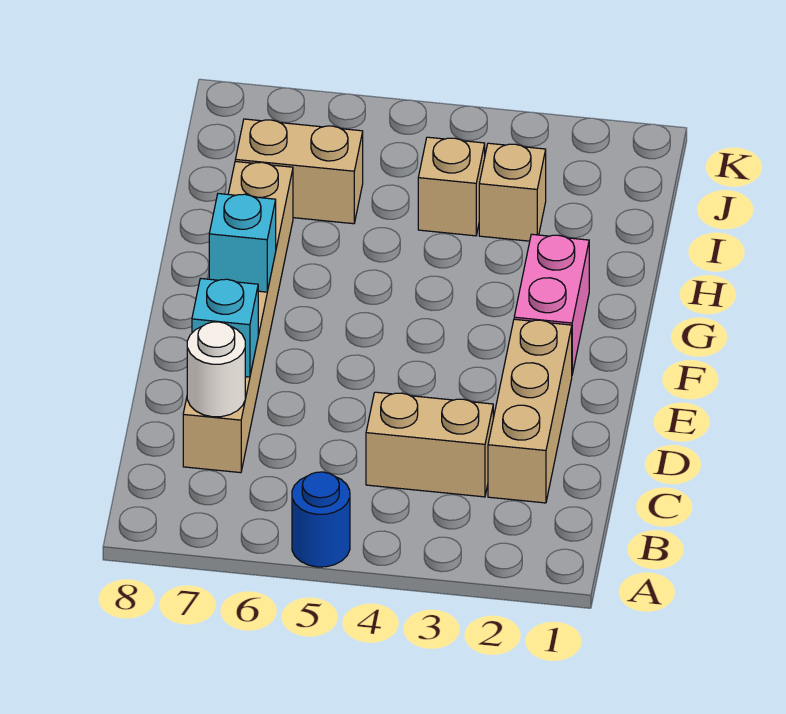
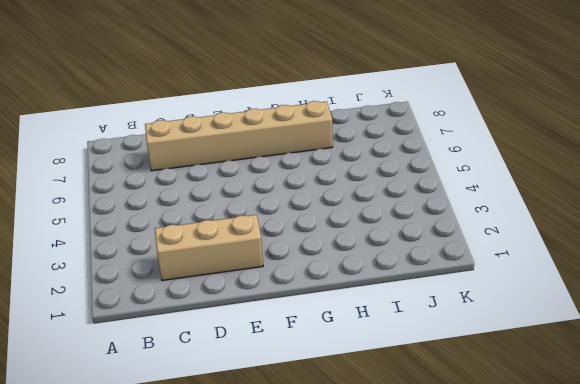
none -> blue 1x1 round brick [292,472,350,567]
none -> tan 1x2 brick [366,392,493,497]

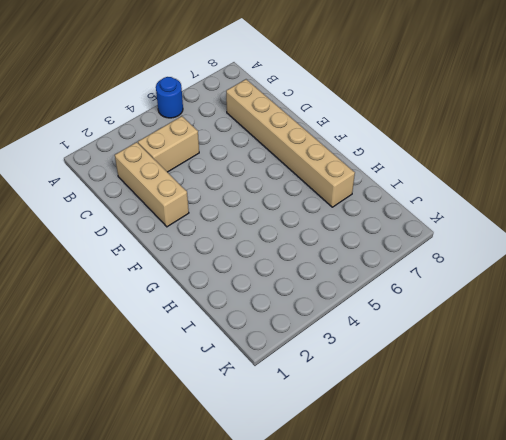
none -> pink 1x2 brick [514,234,589,374]
none -> tan 1x1 brick [479,143,546,241]

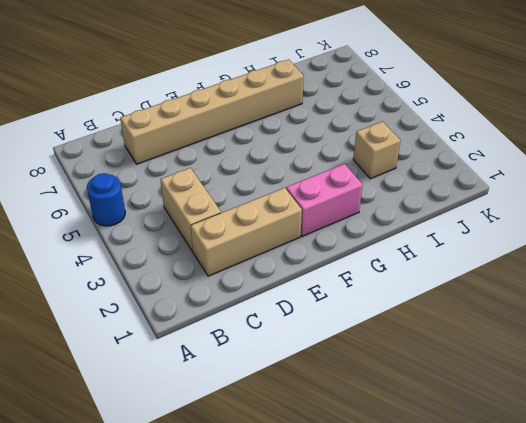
none -> tan 1x1 brick [418,137,485,236]
none -> tan 1x2 brick [235,119,363,224]

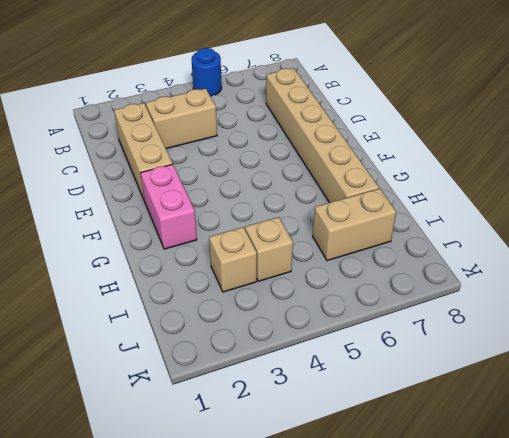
none -> white 1x1 round brick [187,322,245,417]
none -> cyan 1x1 brick [192,279,258,377]

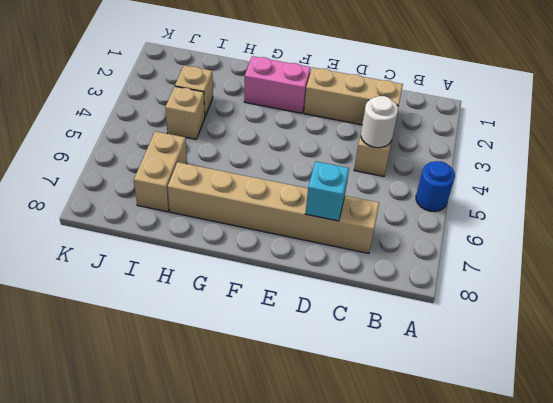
white 1x1 round brick [361,96,398,148] -> white 1x1 round brick moved to [187,322,245,417]
none -> cyan 1x1 brick [209,194,276,292]

